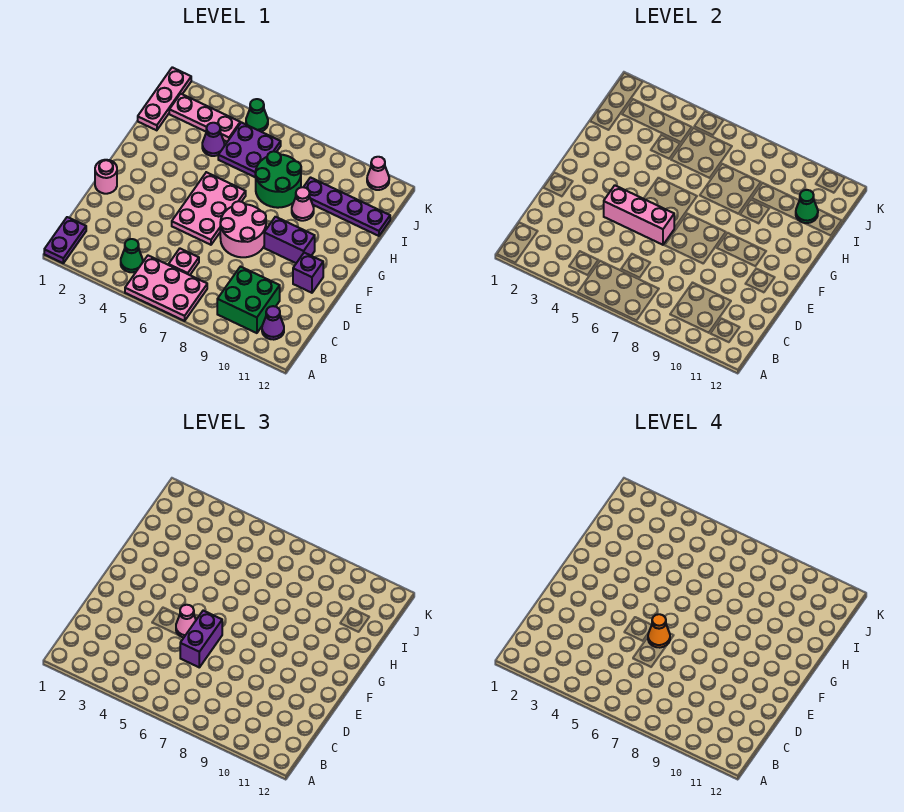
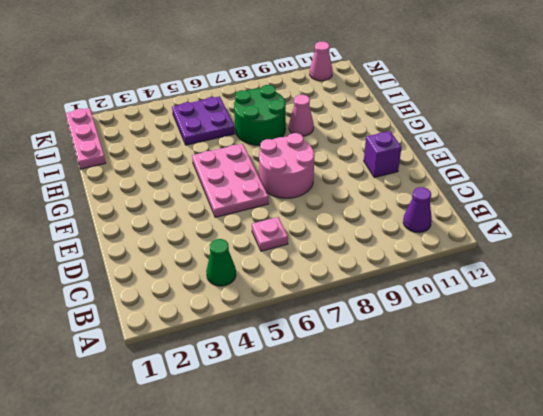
none -> purple 1x2 plate [44,217,86,263]
none -> pink 2x3 plate [125,256,207,321]
none -> green 2x2 brick [217,267,280,333]

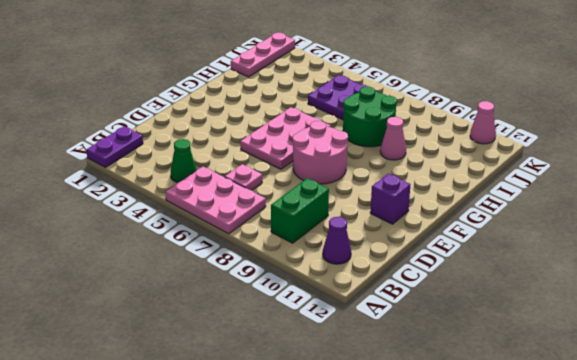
green 1x2 brick [271,178,329,243] -> green 2x2 brick [217,267,280,333]
none -> pink 1x1 round brick [95,160,117,194]
none -> purple 1x2 brick [264,217,315,263]
none -> purple 1x1 cone [202,123,224,156]

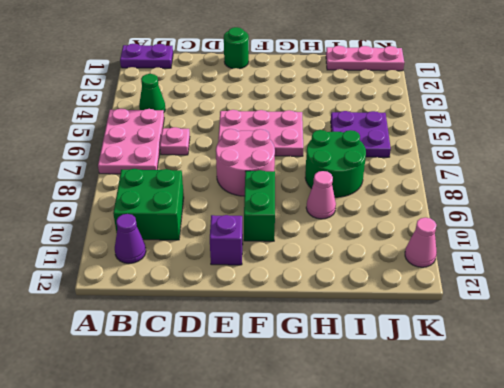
green 1x1 round brick [224,27,249,69] -> pink 1x1 round brick [95,160,117,194]
green 1x2 brick [244,170,275,241] -> purple 1x2 brick [264,217,315,263]
none -> purple 1x1 cone [202,123,224,156]
none -> purple 1x4 plate [304,178,390,236]
none -> pink 1x3 plate [169,94,240,142]

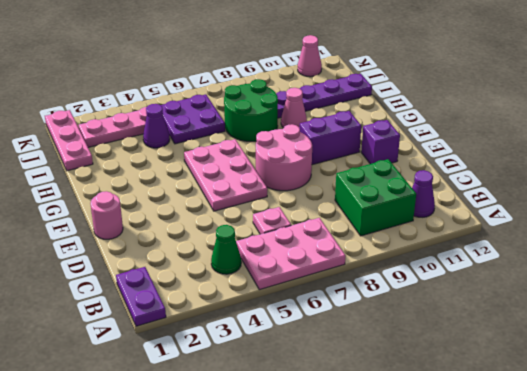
none -> green 1x1 cone [246,99,268,132]
none -> pink 1x3 brick [604,185,674,245]
none -> green 1x1 cone [796,190,818,223]

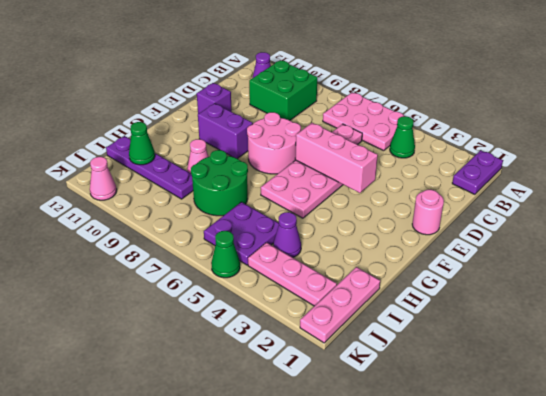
none -> purple 1x2 brick [180,611,222,667]
none -> pink 1x1 cone [176,605,196,638]
none -> orange 1x1 cone [648,614,670,648]

